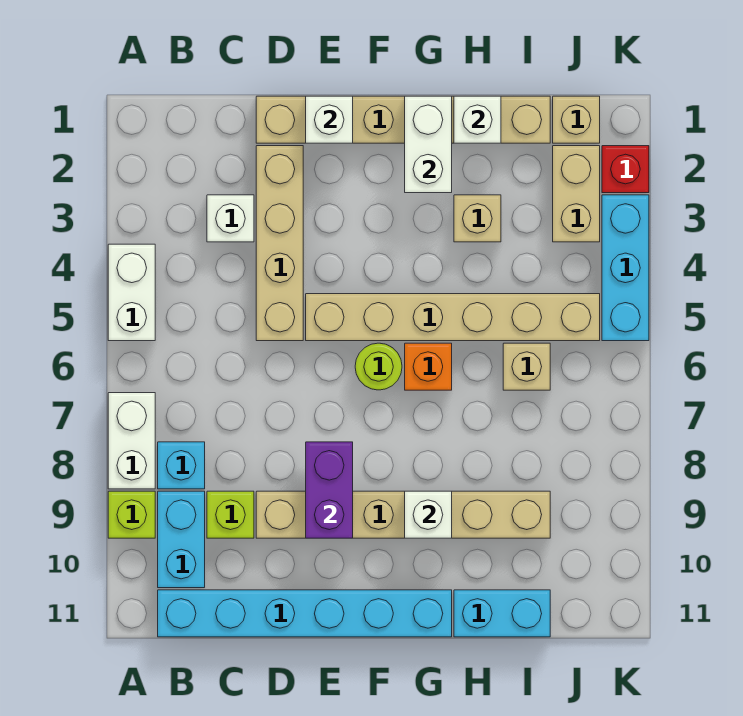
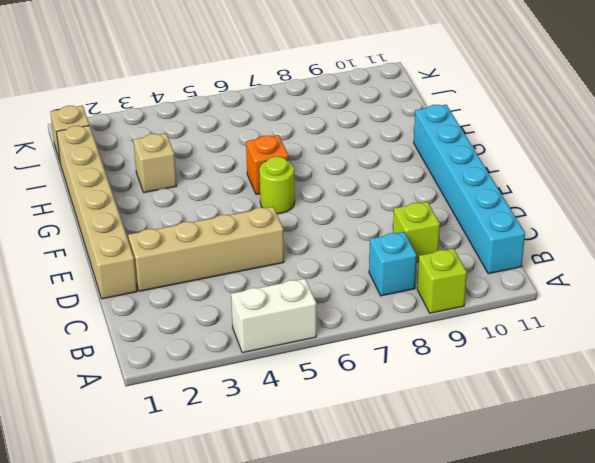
none -> white 1x2 brick [108,393,155,489]
none -> cyan 1x2 brick [158,491,205,588]
none -> white 1x1 brick [207,195,254,242]

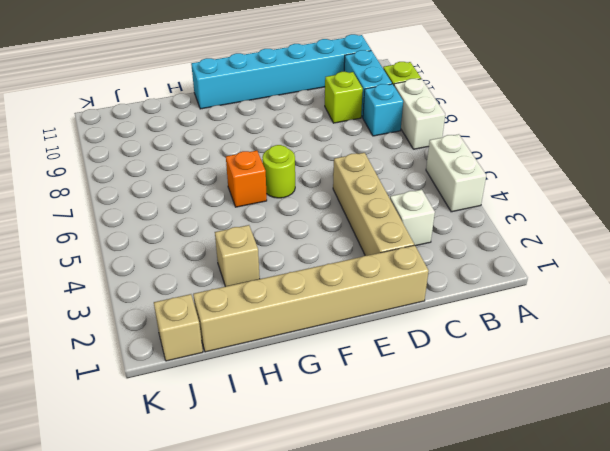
none -> tan 1x6 brick [256,491,550,538]
none -> tan 1x6 brick [306,294,600,341]
none -> cyan 1x2 brick [454,590,550,637]

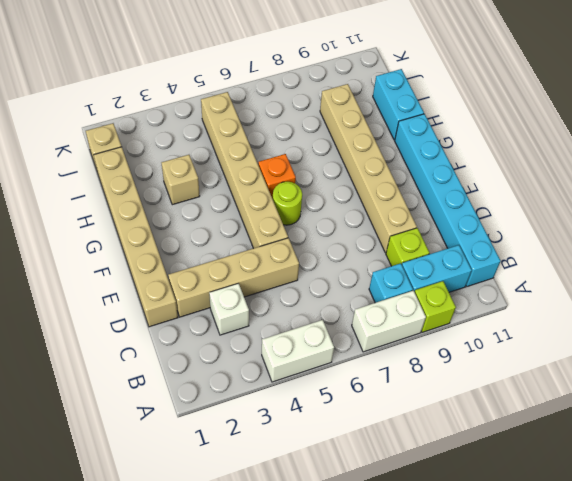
none -> tan 1x1 brick [503,343,550,390]
none -> tan 1x2 brick [553,146,600,242]
none -> red 1x1 brick [602,146,649,193]

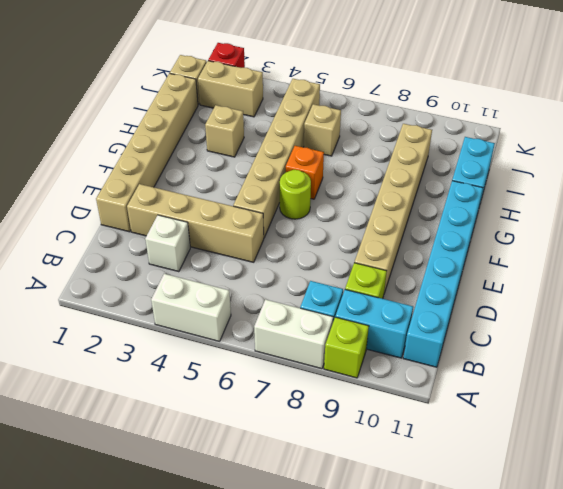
none -> cyan 1x3 brick [602,195,649,341]
none -> white 1x1 brick [306,96,353,143]
none -> purple 1x2 brick [306,442,353,538]

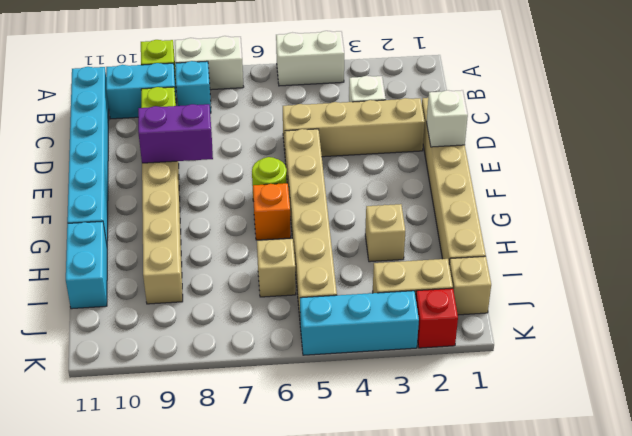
none -> white 1x2 brick [405,96,452,193]
none -> white 1x1 brick [405,491,452,538]
none -> white 1x1 brick [454,96,501,143]

